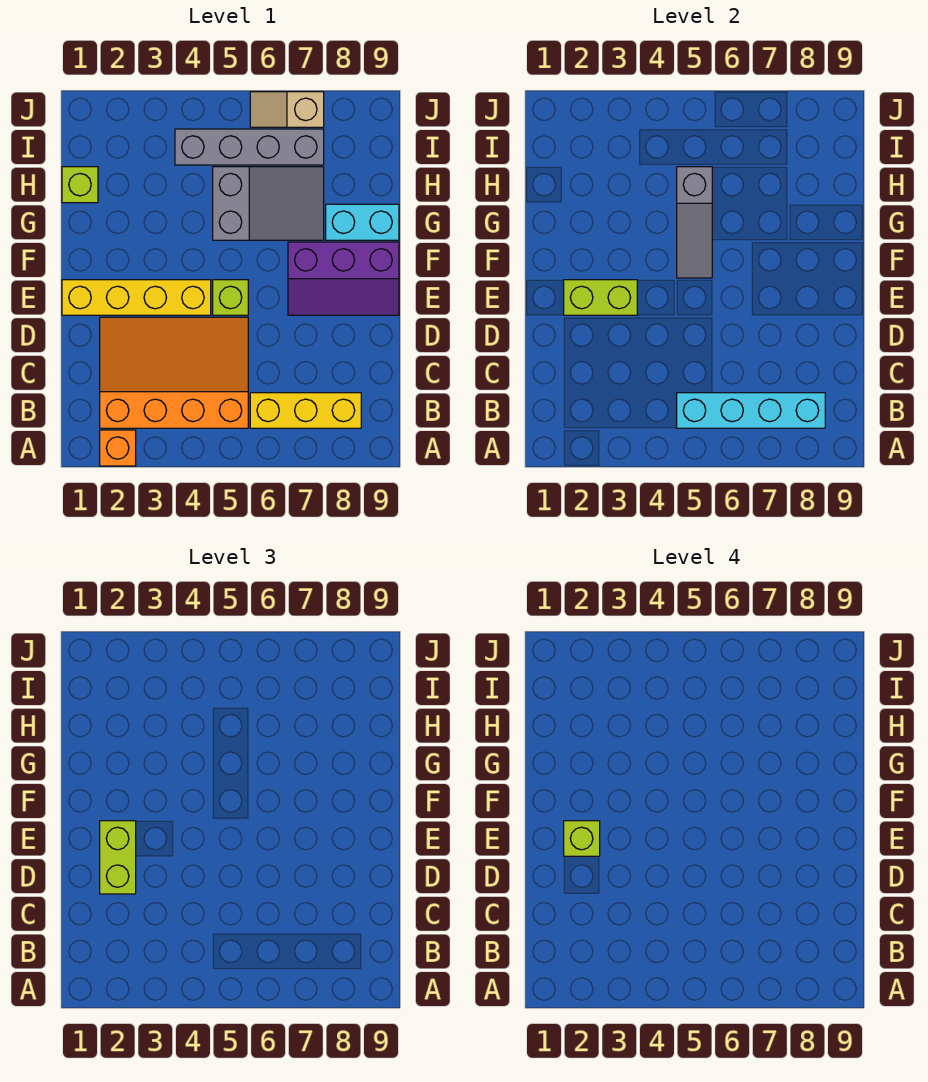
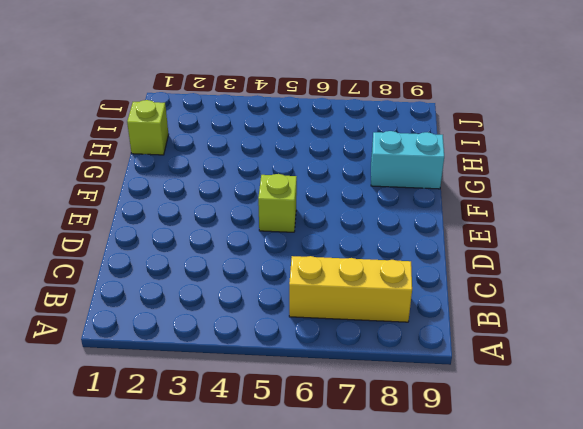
none -> orange 1x1 brick [100,430,136,466]
none -> orange 3x4 slope [100,317,248,428]
none -> yellow 1x4 brick [62,280,211,315]

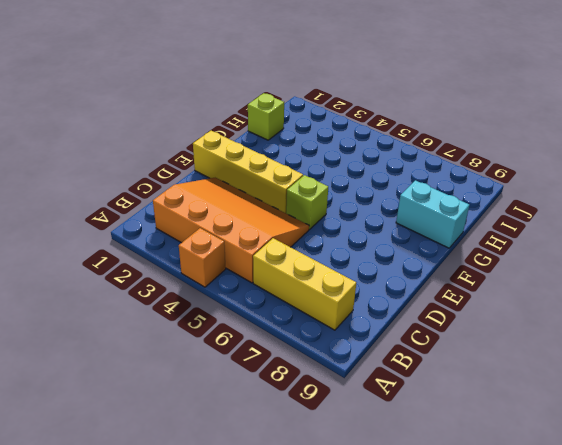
orange 1x1 brick [179,228,226,287] -> orange 1x1 brick moved to [100,430,136,466]
none -> purple 2x3 slope [288,242,399,315]
none -> grey 2x3 slope [213,167,324,240]
none -> grey 1x4 brick [175,129,324,165]

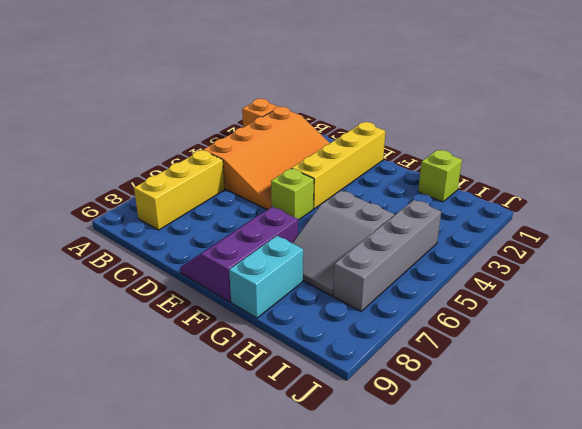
none -> tan 1x2 slope [250,92,324,127]
none -> cyan 1x4 brick [677,393,825,428]
none -> lime 1x2 brick [564,280,637,315]

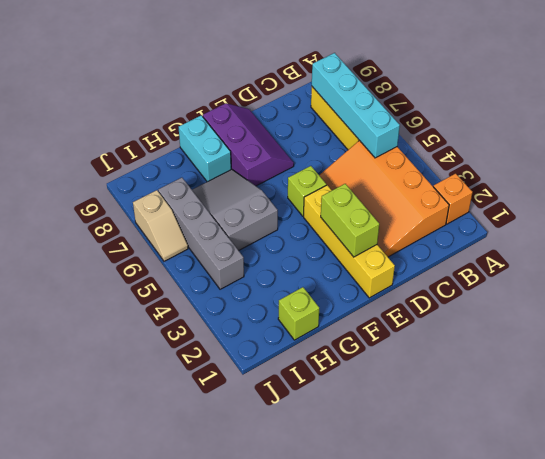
none -> grey 1x3 slope [677,167,712,278]
none -> lime 1x2 brick [100,821,136,894]
none -> lime 1x1 brick [564,821,600,856]

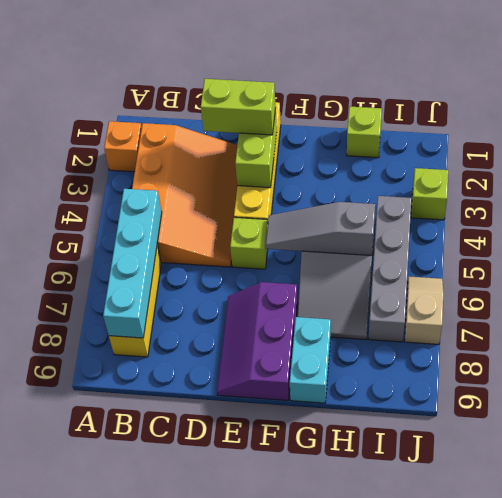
lime 1x1 brick [411,168,448,220] -> lime 1x1 brick moved to [564,821,600,856]

